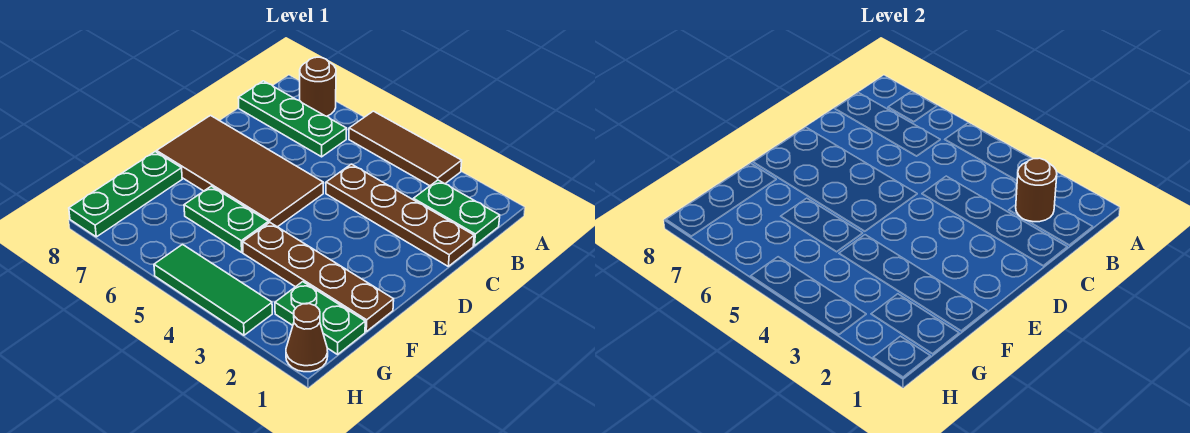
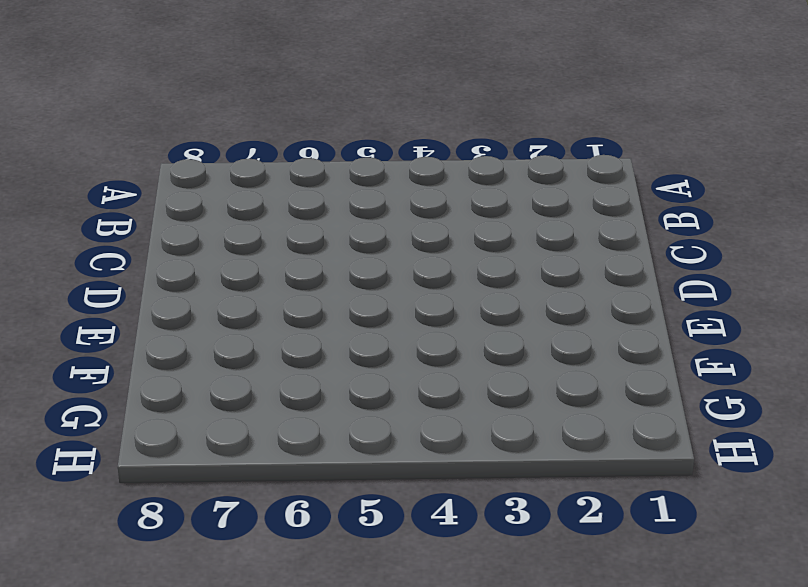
none -> brown 1x3 tile [349,111,462,186]
none -> brown 1x1 round brick [300,57,336,116]
none -> green 1x2 plate [413,180,500,246]

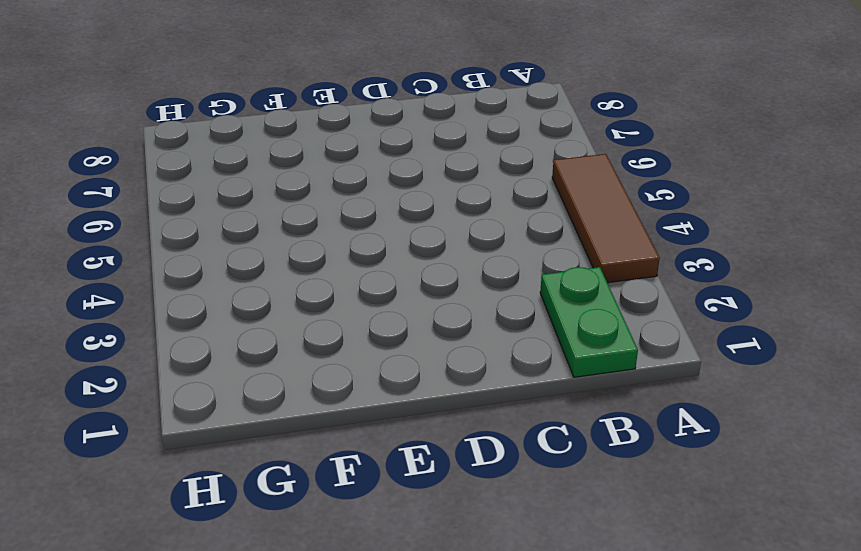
none -> brown 1x1 round brick [300,57,336,116]
none -> green 1x3 plate [238,81,347,157]
none -> brown 1x4 plate [326,164,474,266]

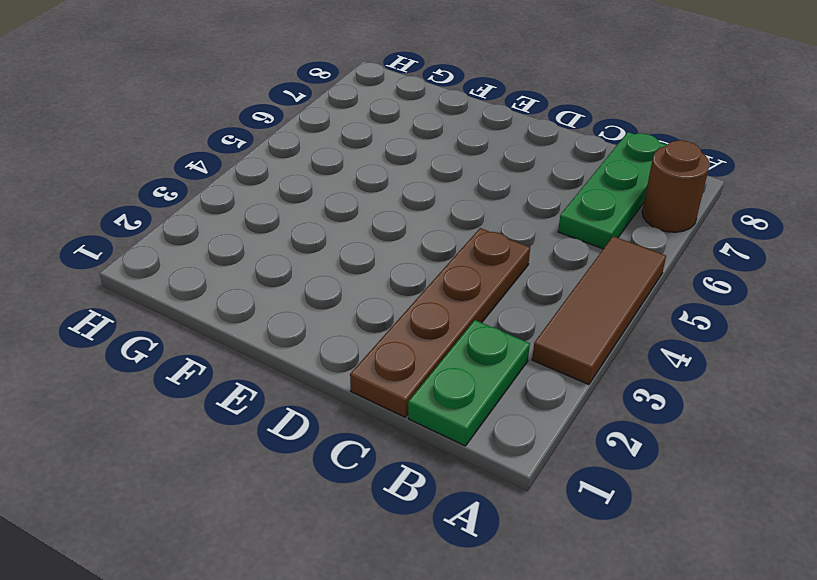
none -> brown 2x4 tile [157,116,323,227]
none -> brown 1x4 plate [243,223,394,332]
none -> green 1x2 plate [184,186,268,252]

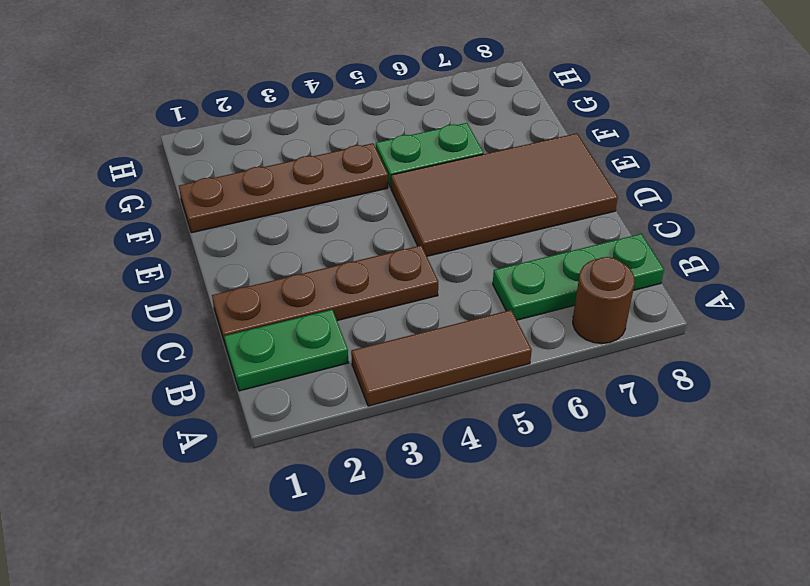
none -> green 1x3 plate [69,152,182,237]
none -> green 1x2 plate [275,282,365,354]
none -> brown 1x1 cone [286,304,328,372]

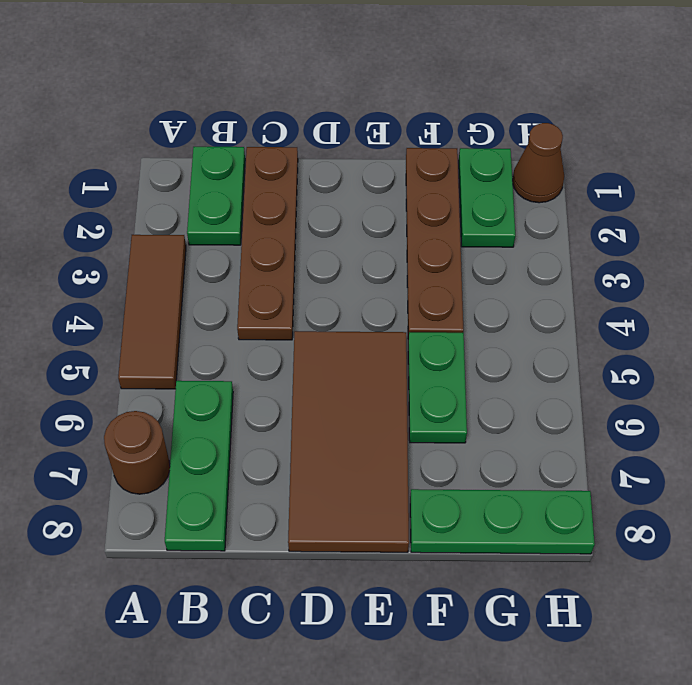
none -> green 1x3 tile [154,245,272,335]
none -> brown 1x1 round brick [1016,158,1057,222]

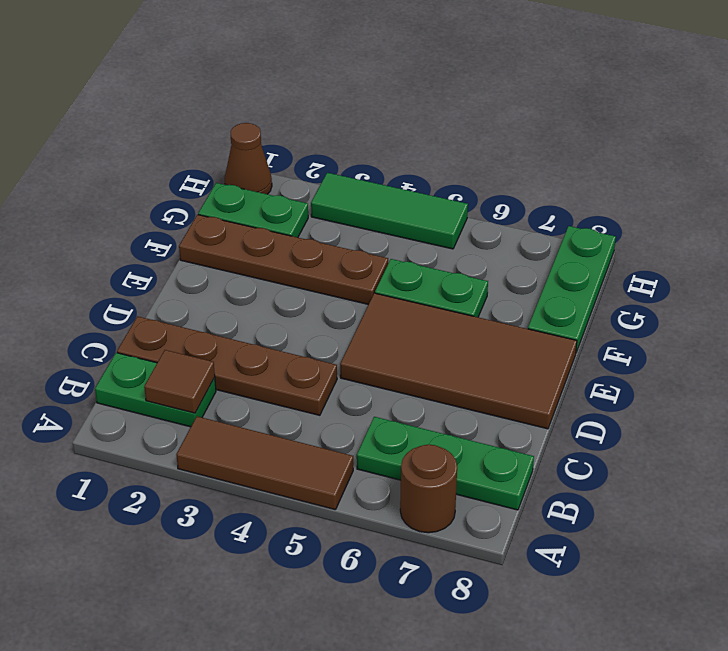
brown 1x1 tile [144,350,215,413] -> brown 1x1 round brick [1016,158,1057,222]

